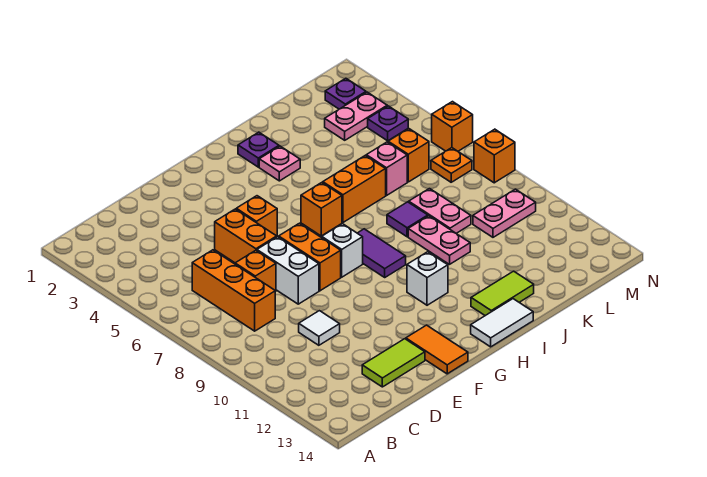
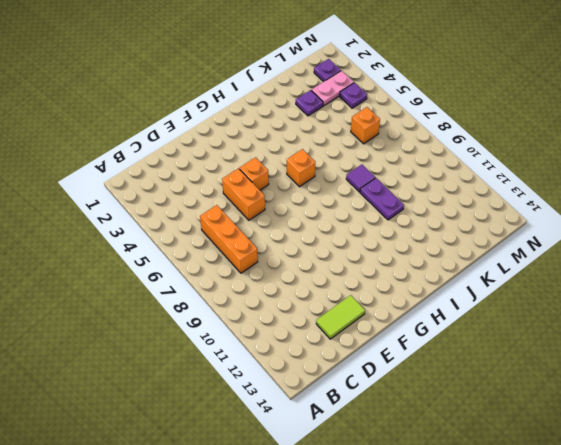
purple 1x2 plate [360,178,404,220] -> pink 1x2 plate [408,216,470,264]
purple 1x1 plate [296,90,323,116] -> purple 1x1 plate moved to [238,132,279,167]
none -> orange 1x1 brick [235,250,276,292]
none -> white 1x1 tile [299,311,340,345]
none -> white 1x2 brick [257,237,319,304]
none -> orange 1x2 brick [279,223,341,291]

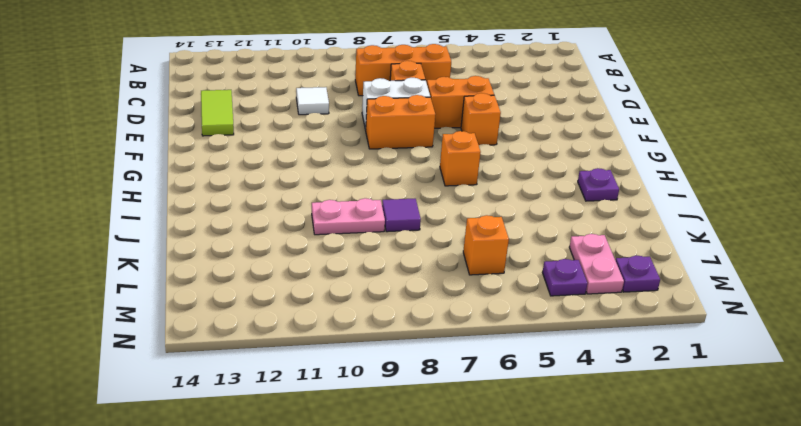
none -> orange 1x2 tile [406,325,468,374]
none -> white 1x1 brick [322,224,363,277]
none -> purple 1x2 tile [358,229,406,277]
none -> white 1x1 brick [407,252,448,305]

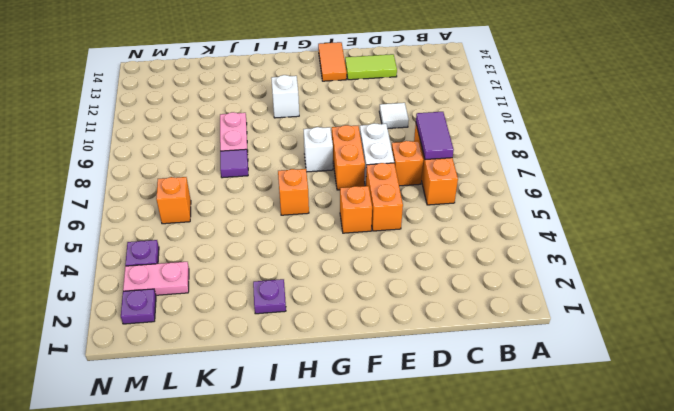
purple 1x2 tile [416,112,454,160] -> purple 1x2 tile moved to [358,229,406,277]
none -> white 1x2 tile [471,299,533,347]
none -> pink 1x1 plate [259,146,300,181]
none -> orange 1x2 brick [323,155,386,222]
none -> lime 1x2 tile [471,271,534,316]

